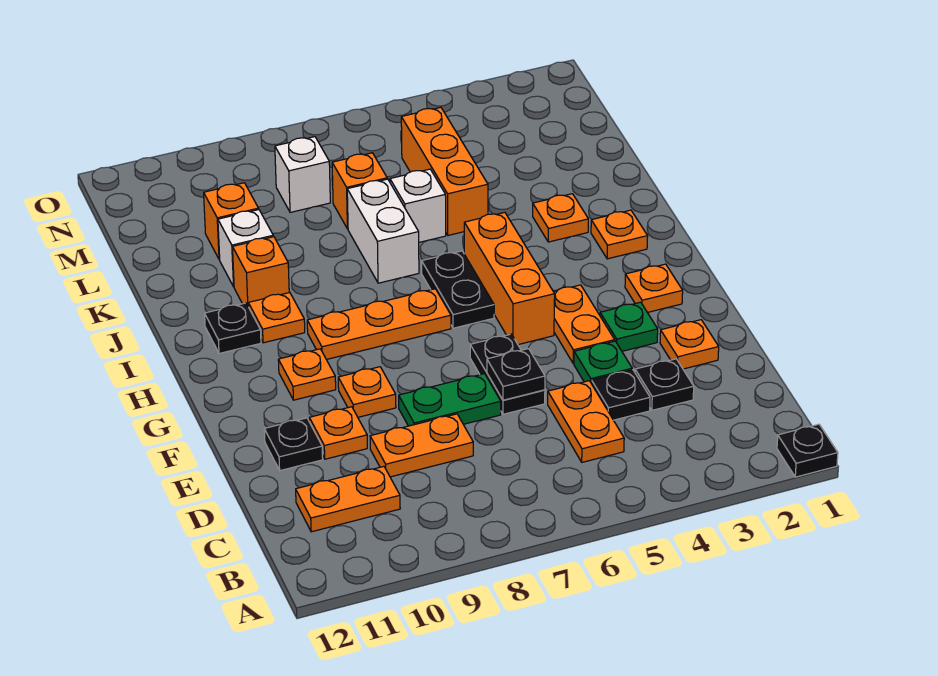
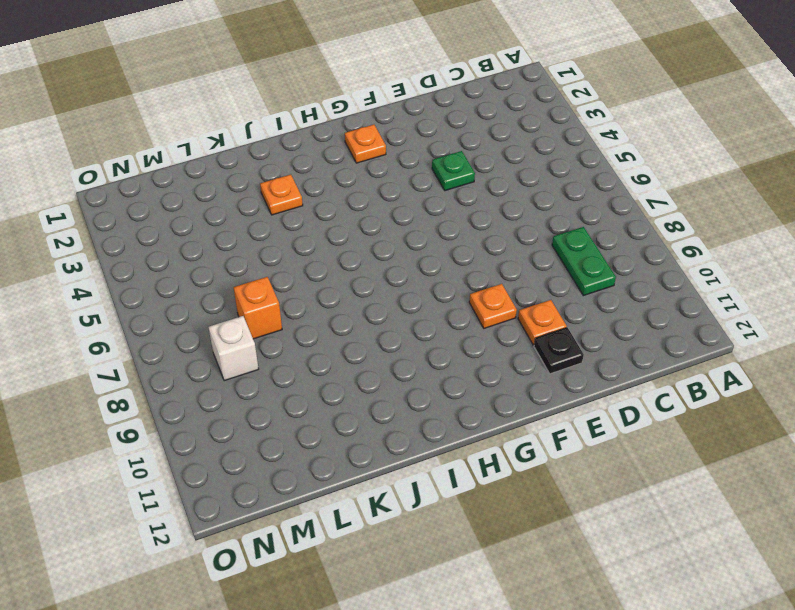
green 1x2 plate [552,227,616,296] -> green 1x2 plate moved to [399,374,501,426]
none -> black 1x1 plate [777,424,838,477]
none -> orange 1x2 plate [548,381,624,462]
none -> orange 1x2 plate [296,467,400,532]
none -> black 1x1 plate [635,359,694,410]

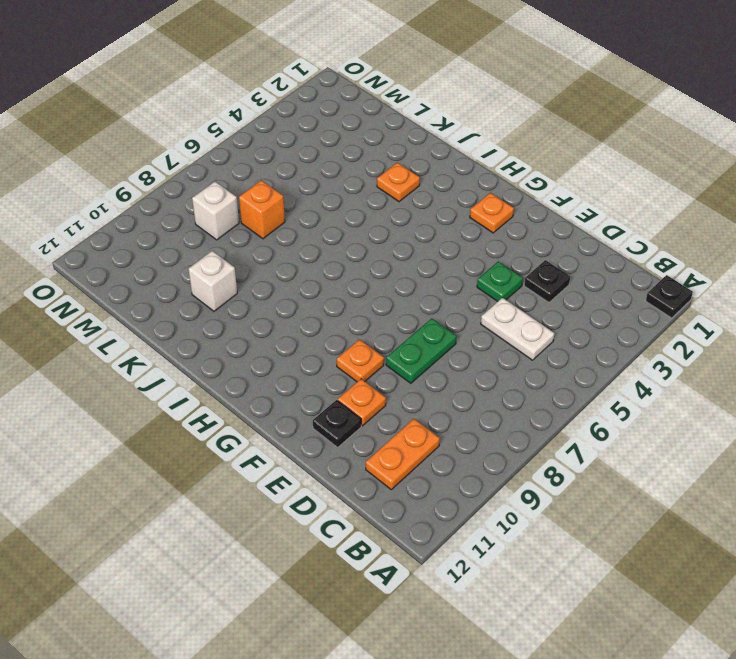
white 1x2 plate [481,298,554,360] -> orange 1x2 plate [548,381,624,462]
none -> black 1x1 plate [592,370,650,420]
none -> orange 1x2 plate [370,414,473,477]
none -> orange 1x1 plate [660,320,719,369]
none -> black 1x2 plate [470,334,545,414]

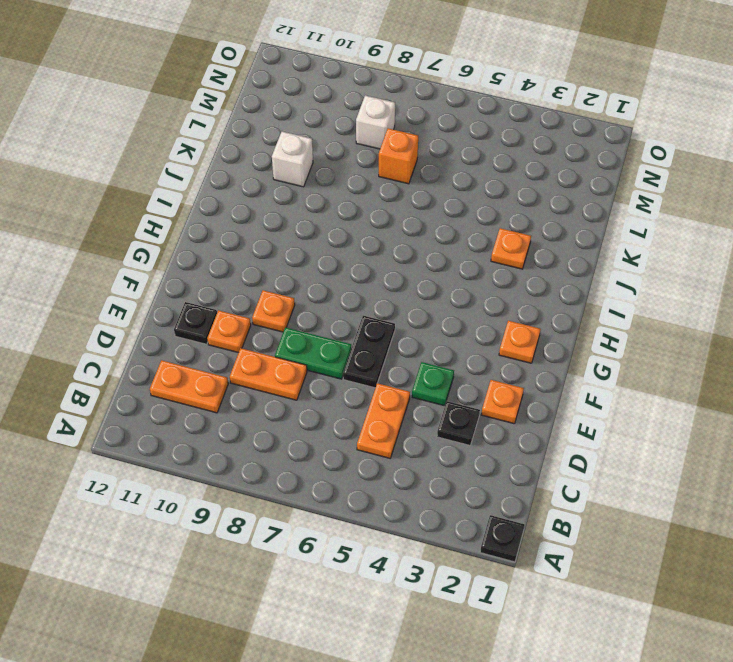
none -> black 1x1 plate [592,370,650,420]
none -> green 1x1 plate [600,302,658,351]
none -> orange 1x2 plate [554,285,615,364]
none -> orange 1x3 brick [464,212,555,345]

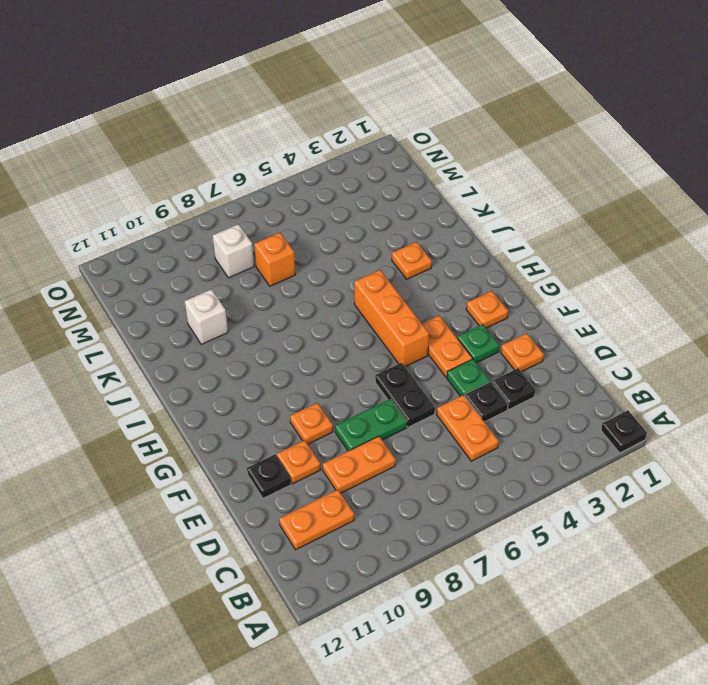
none -> orange 1x1 plate [278,349,336,400]
none -> black 1x2 plate [422,251,494,328]
none -> orange 1x3 plate [307,289,451,360]
none -> orange 1x1 plate [591,210,648,259]

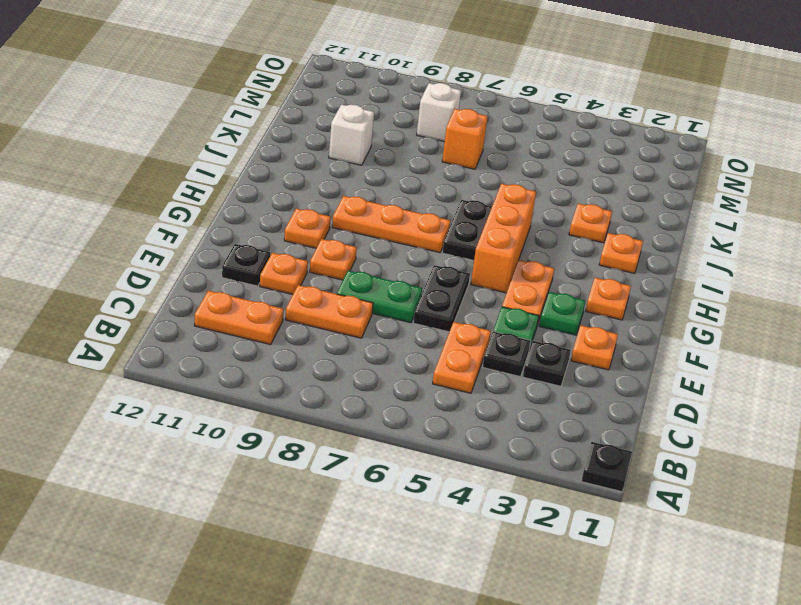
none -> orange 1x1 plate [248,292,305,343]
none -> black 1x1 plate [205,303,261,354]
none -> white 1x2 brick [347,179,419,283]
none -> orange 1x1 brick [233,237,289,307]

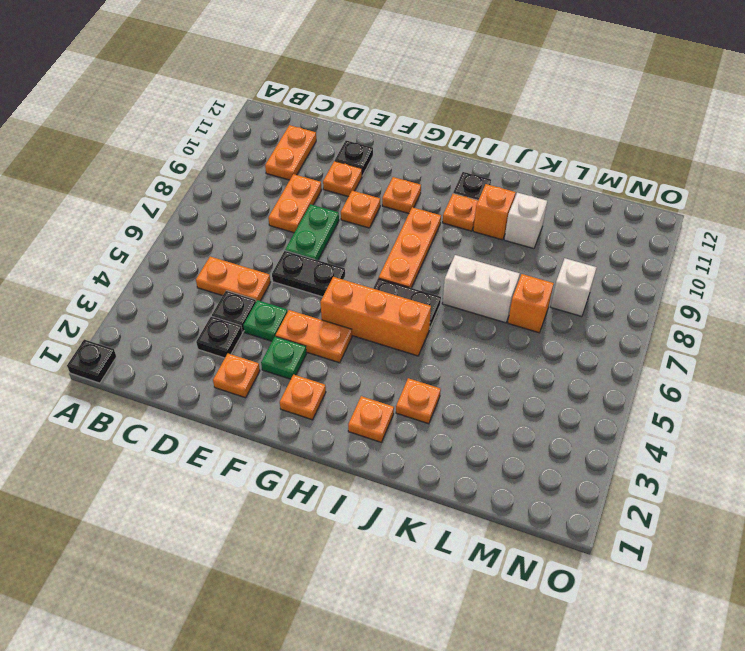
none -> orange 1x3 brick [401,107,488,235]
none -> white 1x1 brick [390,169,446,242]
none -> orange 1x1 brick [204,183,259,260]
none -> black 1x1 plate [487,349,545,400]

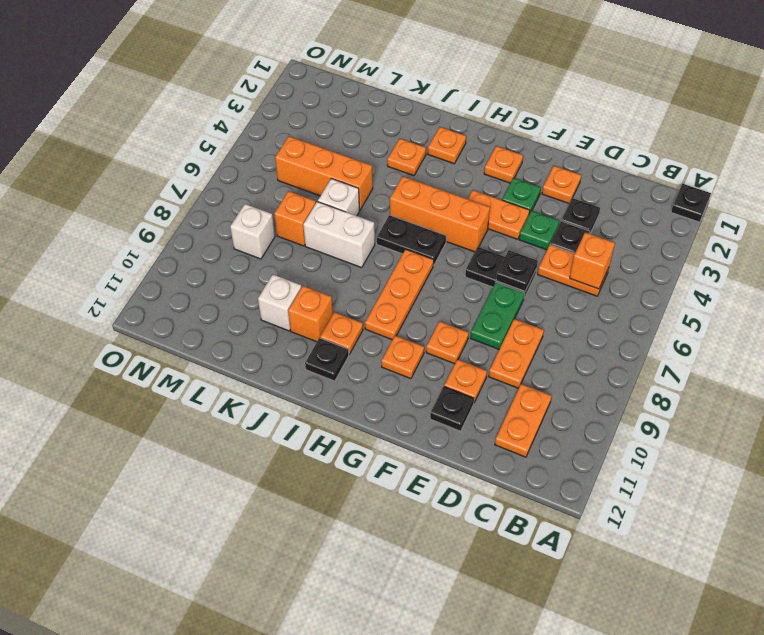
orange 1x1 brick [570,232,615,289] -> orange 1x1 brick moved to [204,183,259,260]

